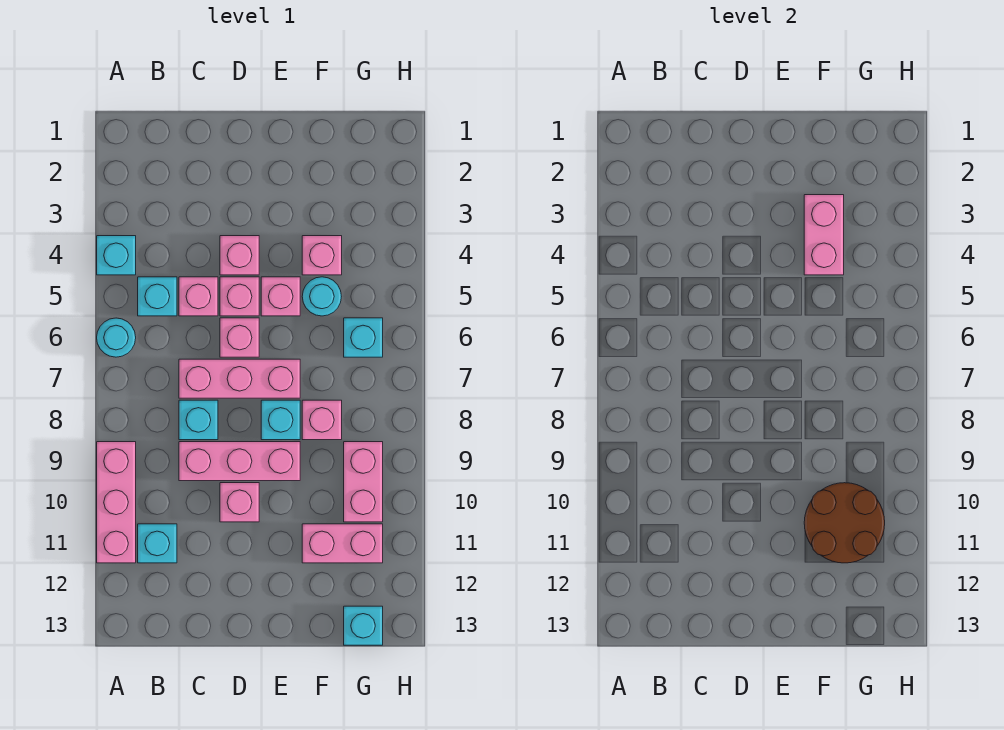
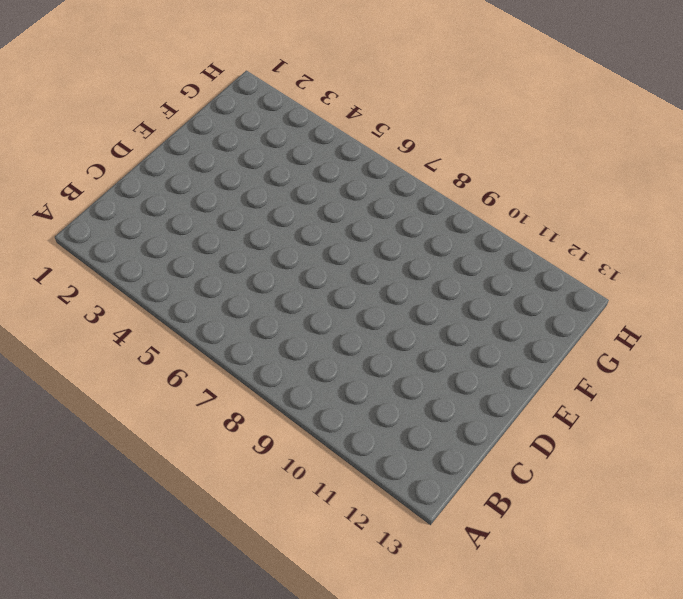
none -> cyan 1x1 brick [97,236,136,275]
none -> cyan 1x1 round brick [97,318,136,357]
none -> pink 1x3 brick [97,442,136,563]

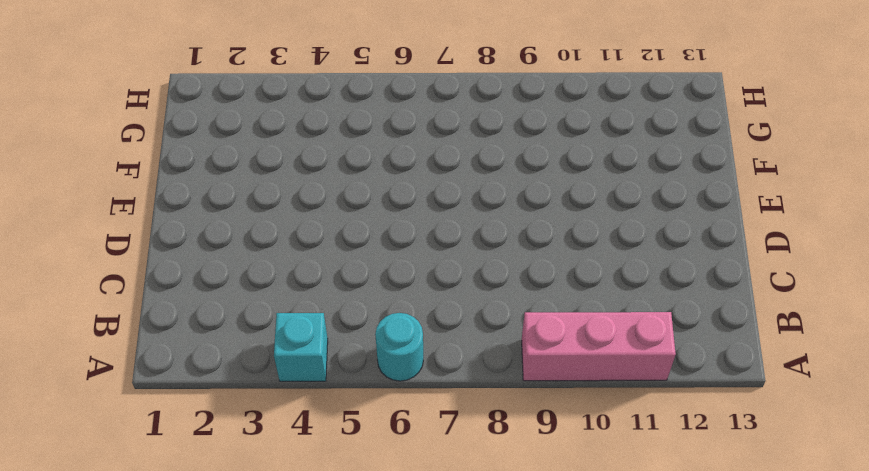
none -> cyan 1x1 brick [138,277,177,316]
none -> cyan 1x1 brick [138,524,177,563]
none -> pink 1x1 brick [179,277,218,316]

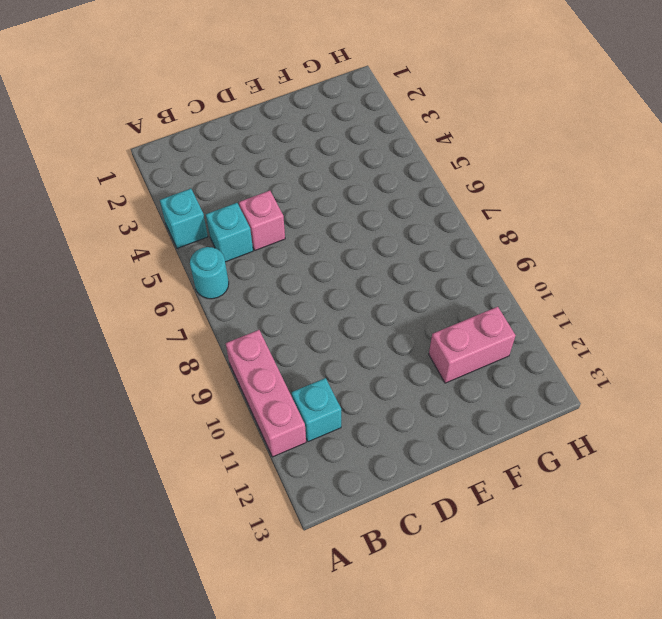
none -> pink 1x3 brick [179,359,300,398]
none -> cyan 1x1 brick [179,400,218,440]
none -> pink 1x3 brick [179,442,300,481]

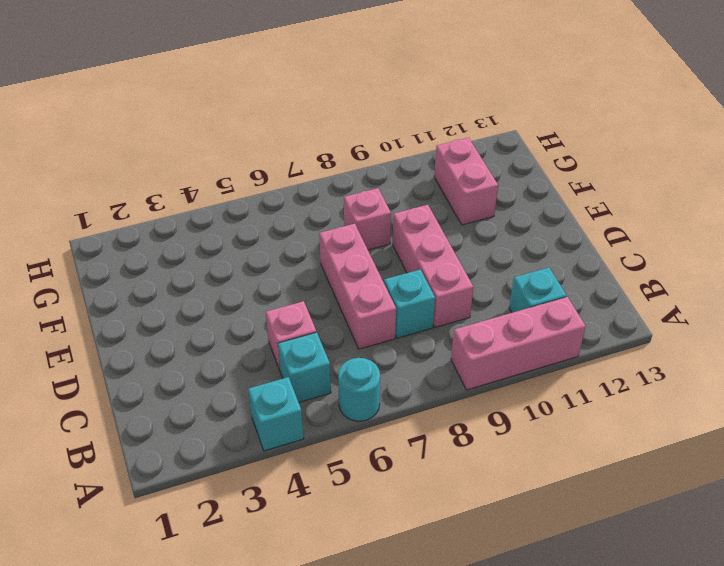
none -> pink 1x1 brick [220,236,259,275]
none -> pink 1x1 brick [220,277,259,316]
none -> pink 1x1 brick [220,318,259,357]

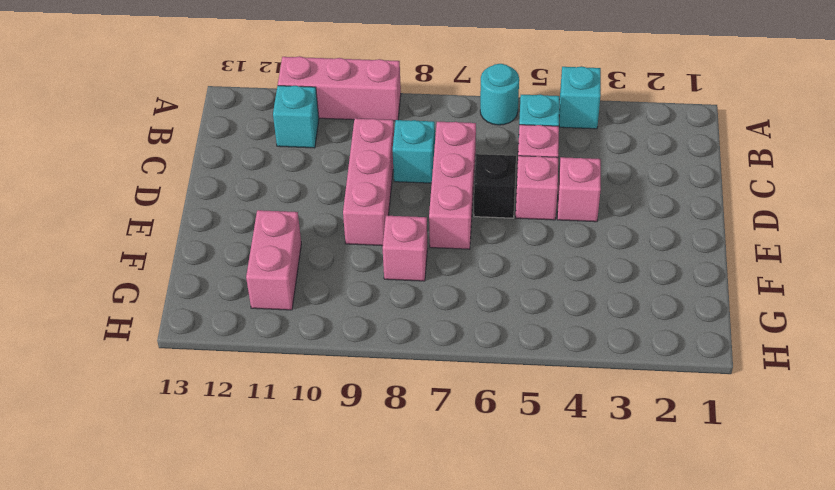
black 1x1 brick [474,154,516,218] -> pink 1x1 brick [220,318,259,357]
none -> pink 1x1 brick [220,483,259,522]
none -> pink 1x1 brick [261,277,300,316]
none -> cyan 1x1 brick [261,400,300,440]

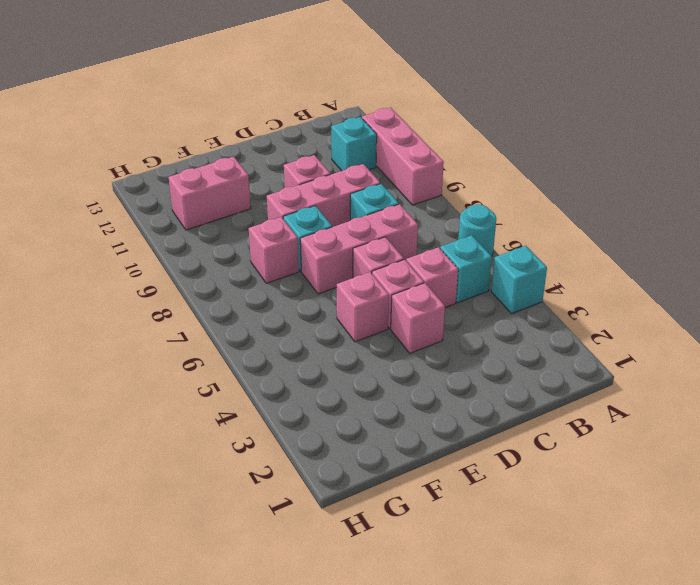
none -> pink 1x1 brick [302,236,342,275]
none -> cyan 1x1 round brick [302,277,341,316]
none -> cyan 1x1 brick [344,318,383,357]

